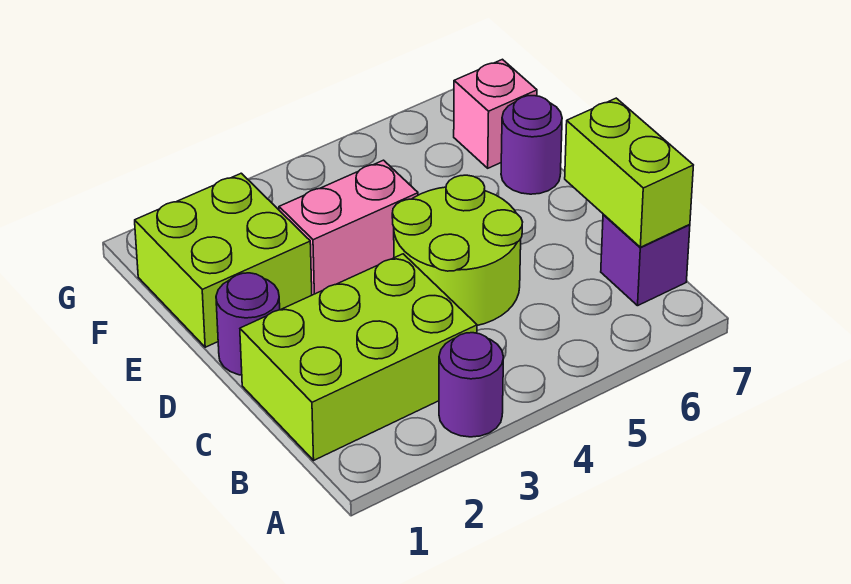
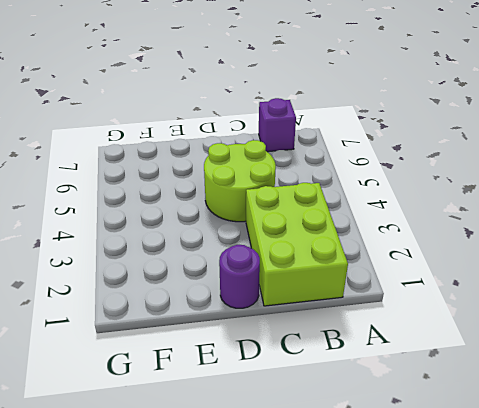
none -> purple 1x1 round brick [439,333,504,437]
none -> lime 2x2 brick [135,173,312,347]

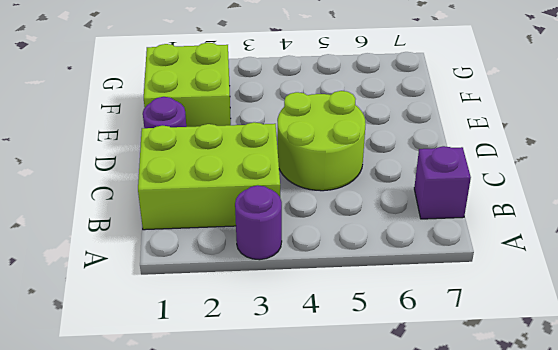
none -> pink 1x2 brick [279,160,418,295]
none -> purple 1x1 round brick [501,96,562,194]

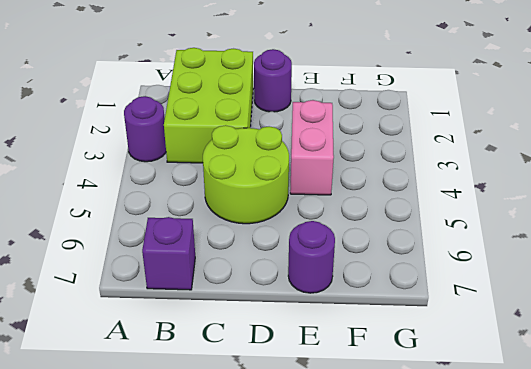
none -> lime 2x2 brick [135,173,312,347]
none -> pink 1x1 brick [454,59,537,168]

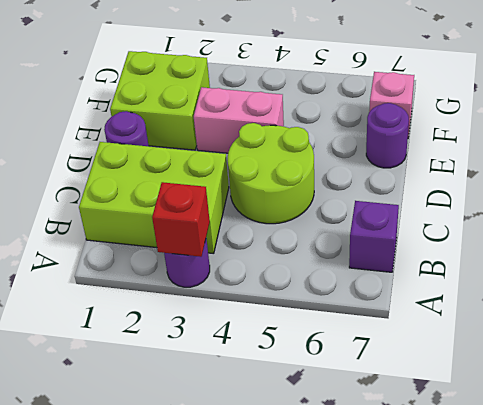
red 1x1 brick [152,182,210,257] -> none
none -> lime 1x2 brick [565,98,693,247]

